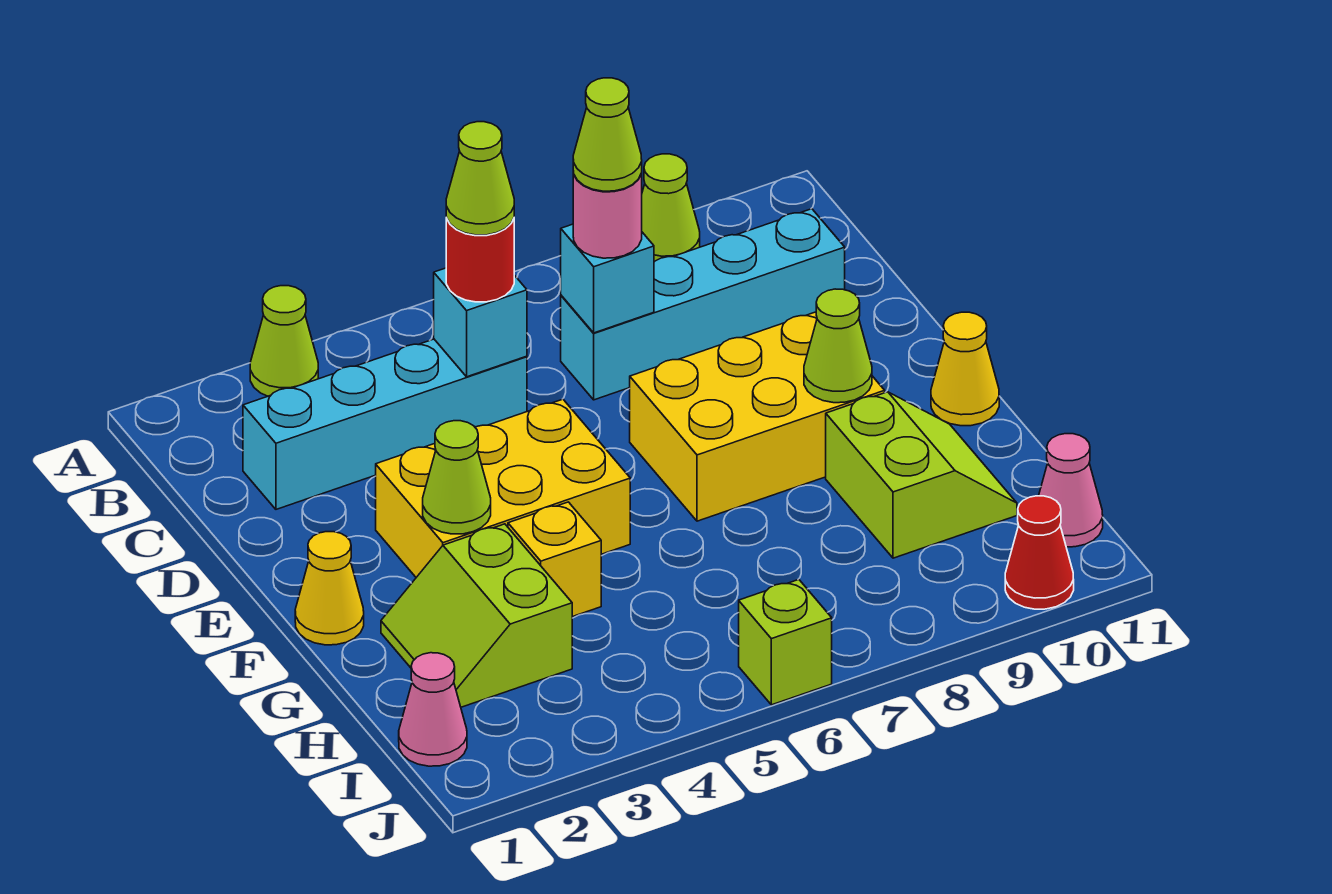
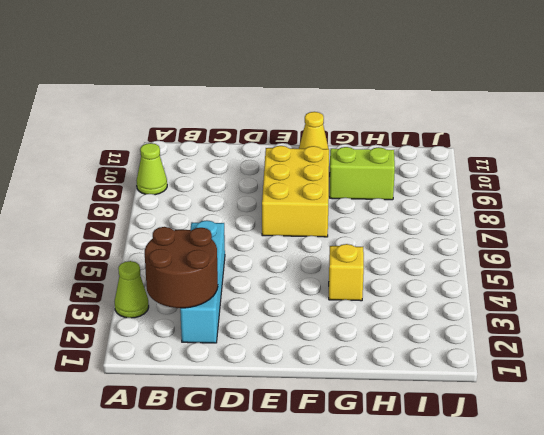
brown 2x2 round brick [145,227,218,308] -> none
none -> cyan 1x4 brick [561,209,845,400]
none -> yellow 2x3 brick [376,399,630,577]
none -> yellow 1x1 cone [295,532,364,645]

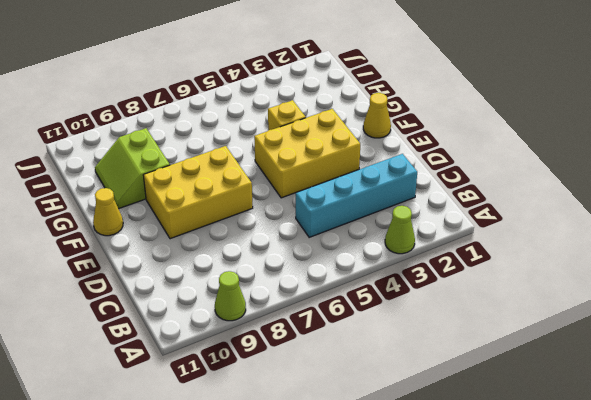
none -> cyan 1x4 brick [561,209,845,400]
none -> lime 2x2 slope [381,524,572,707]
none -> pink 1x1 cone [399,653,467,766]

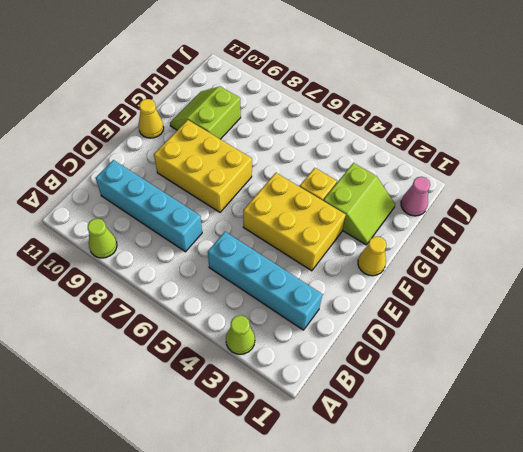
none -> pink 1x1 cone [1039,434,1103,547]
none -> lime 1x1 brick [739,580,832,705]
none -> red 1x1 cone [1005,496,1074,609]

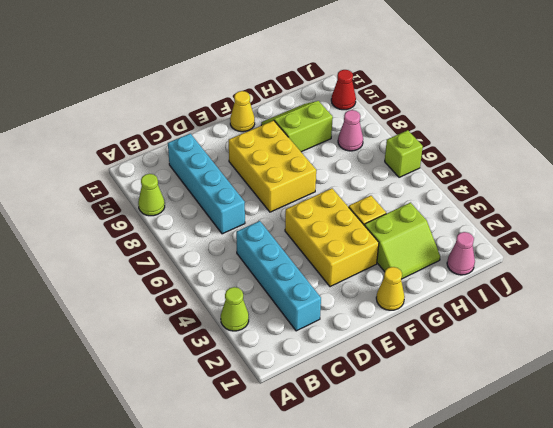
pink 1x1 cone [338,110,363,151] -> pink 1x1 cone moved to [1039,434,1103,547]
none -> cyan 1x1 brick [434,268,527,377]
none -> cyan 1x1 brick [561,224,654,333]
none -> lime 1x1 cone [423,421,491,534]

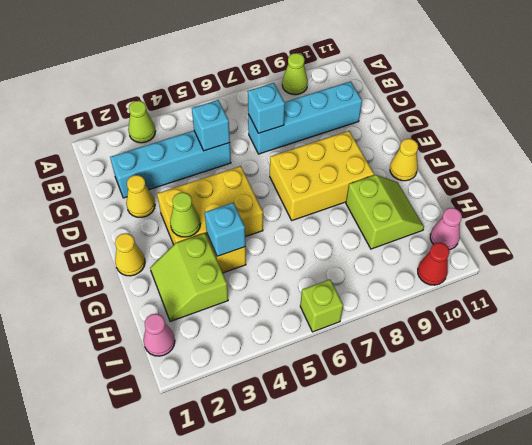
yellow 1x1 cone [126,175,155,217] -> none
cyan 1x1 brick [205,203,245,256] -> none
none -> lime 1x1 cone [804,289,872,403]
none -> red 1x1 round brick [446,218,514,302]
none -> pink 1x1 round brick [573,172,642,258]

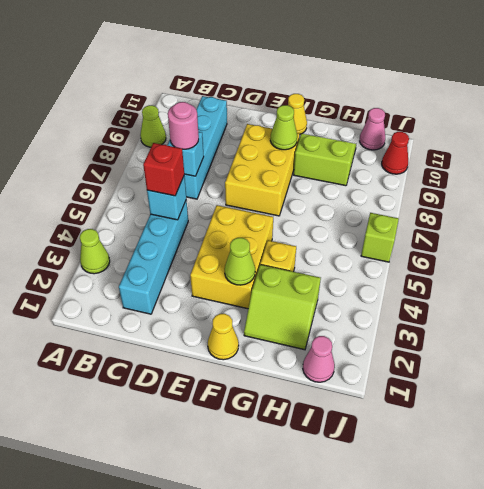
red 1x1 brick [143,143,184,196] -> red 1x1 round brick [446,218,514,302]
none -> lime 1x1 cone [446,122,514,235]
none -> lime 1x1 cone [573,78,642,191]

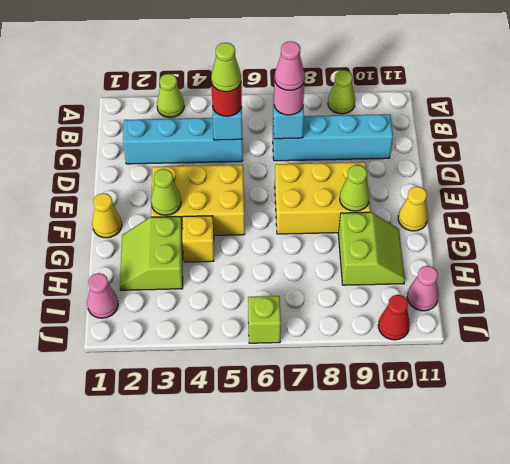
pink 1x1 cone [275,41,305,90] -> lime 1x1 cone [573,78,642,191]

